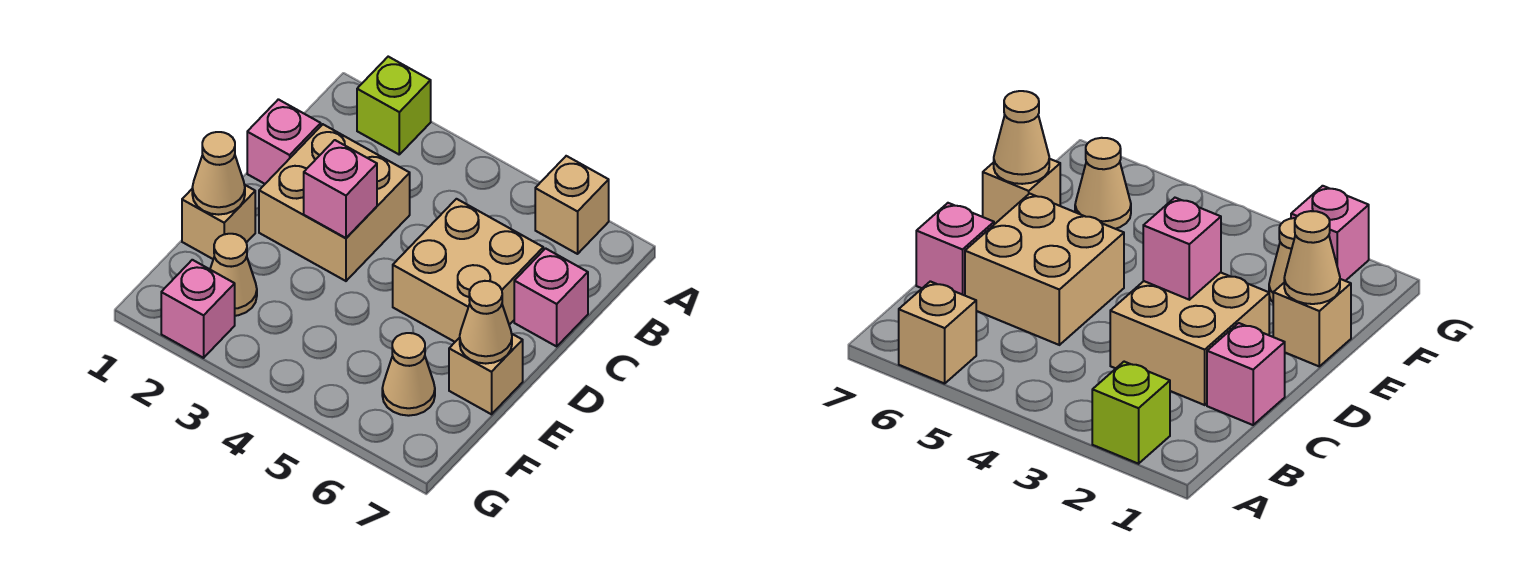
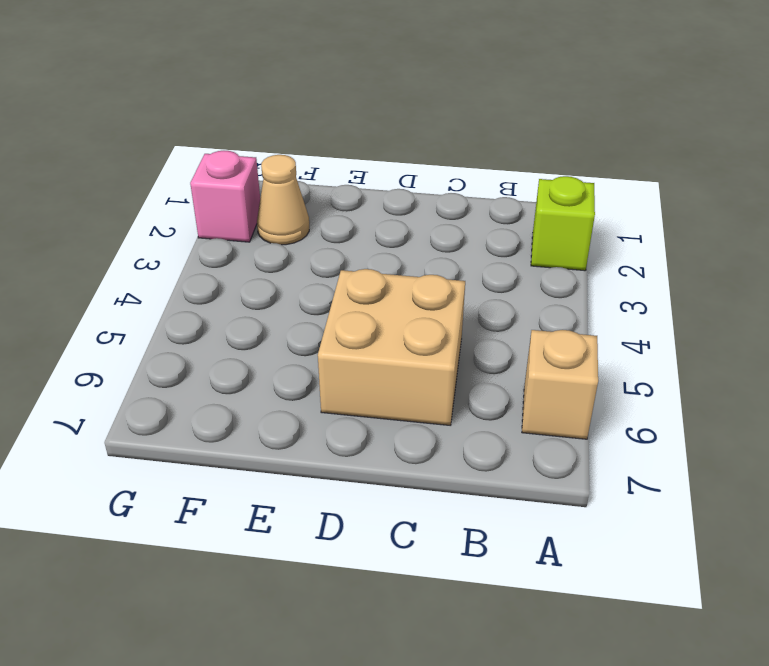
none -> pink 1x1 brick [247,99,321,184]
none -> tan 2x2 brick [259,125,410,281]
none -> pink 1x1 brick [514,248,588,346]

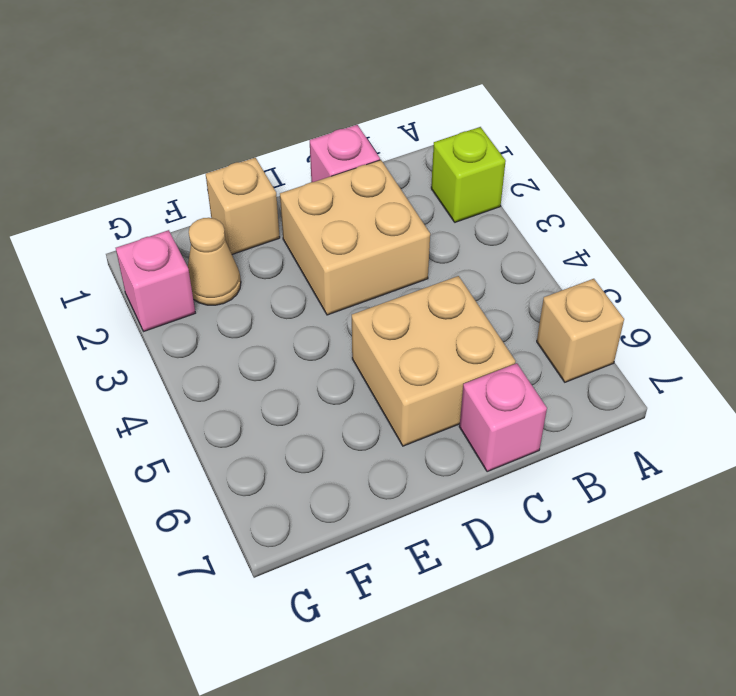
none -> tan 1x1 brick [449,334,523,414]
none -> tan 1x1 cone [382,333,435,416]
none -> pink 1x1 brick [304,140,377,238]

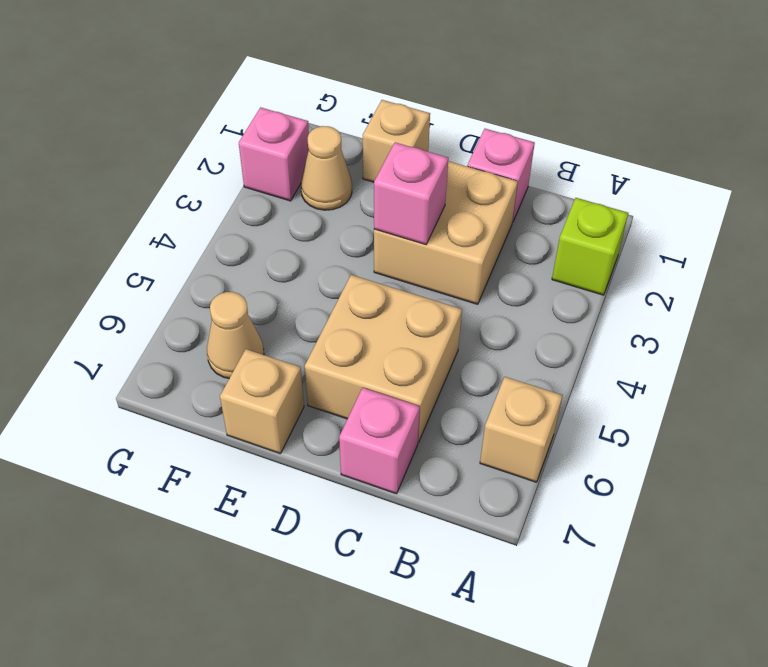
none -> tan 1x1 cone [192,132,245,215]
none -> tan 1x1 cone [460,281,512,364]

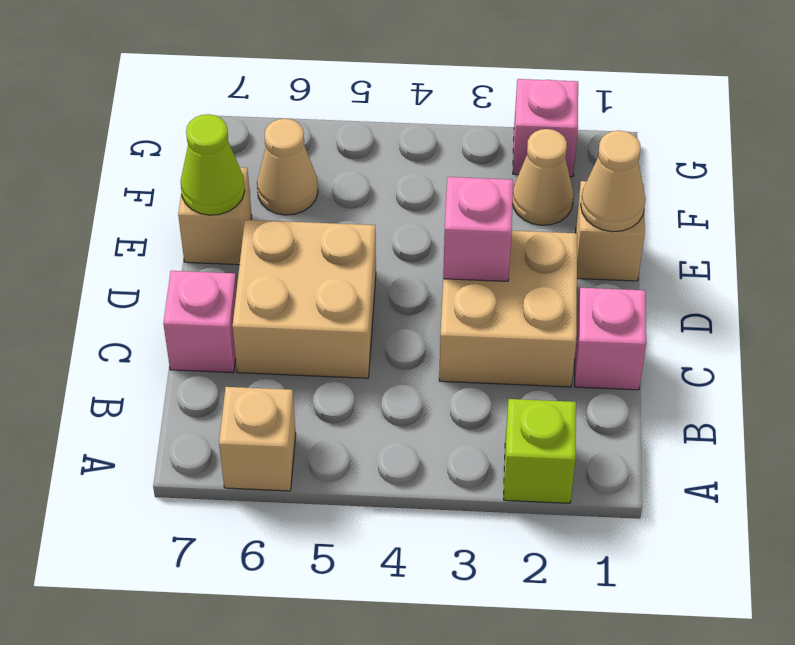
lime 1x1 cone [181,114,245,215] -> tan 1x1 cone [460,281,512,364]

